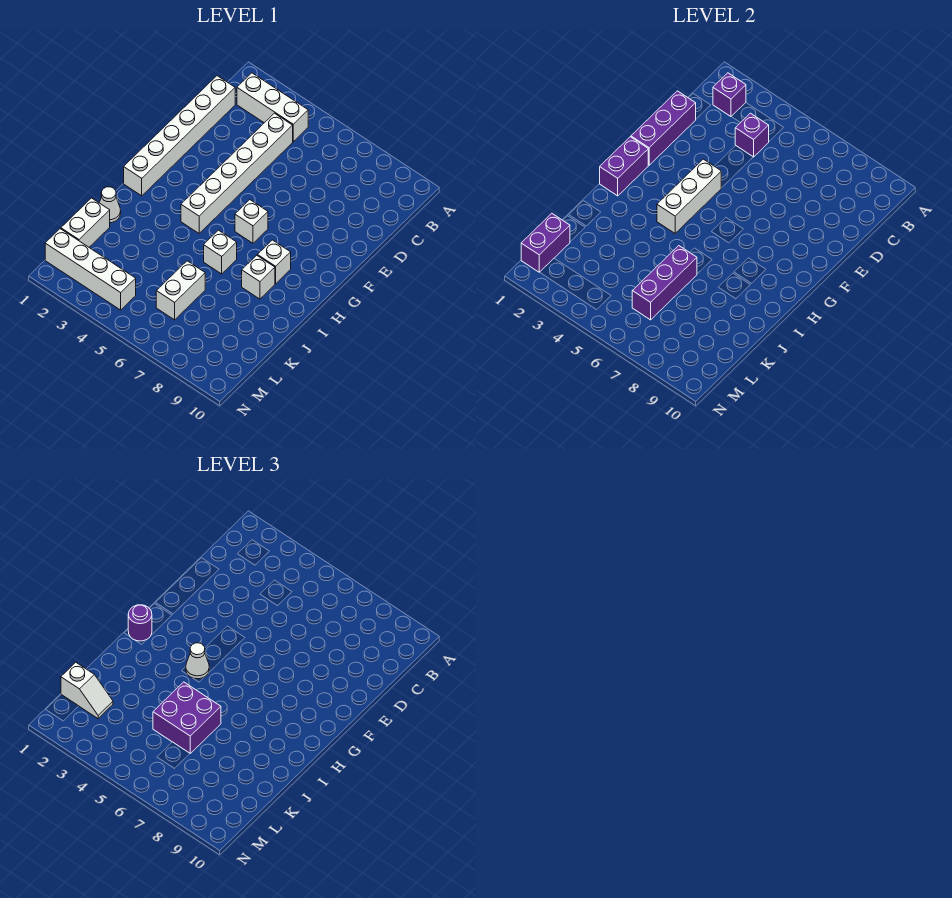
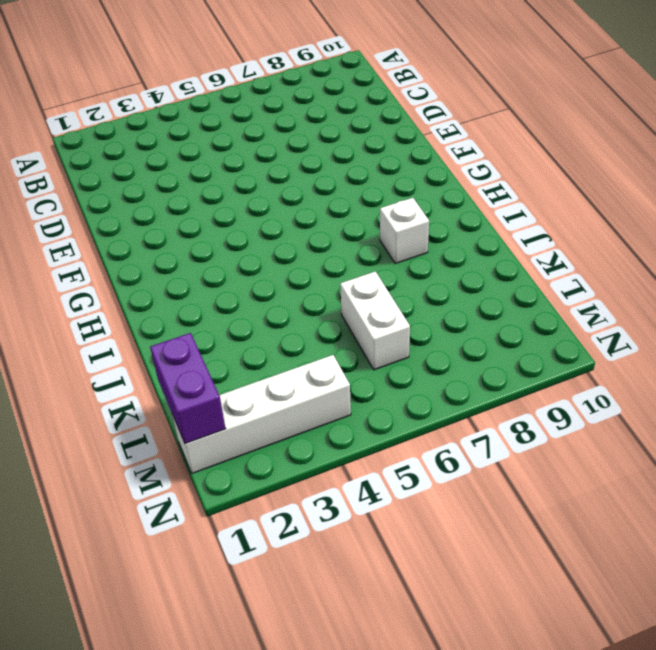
none -> white 1x3 brick [237,73,308,142]
none -> white 1x6 brick [124,76,235,196]
none -> white 1x6 brick [181,113,293,233]

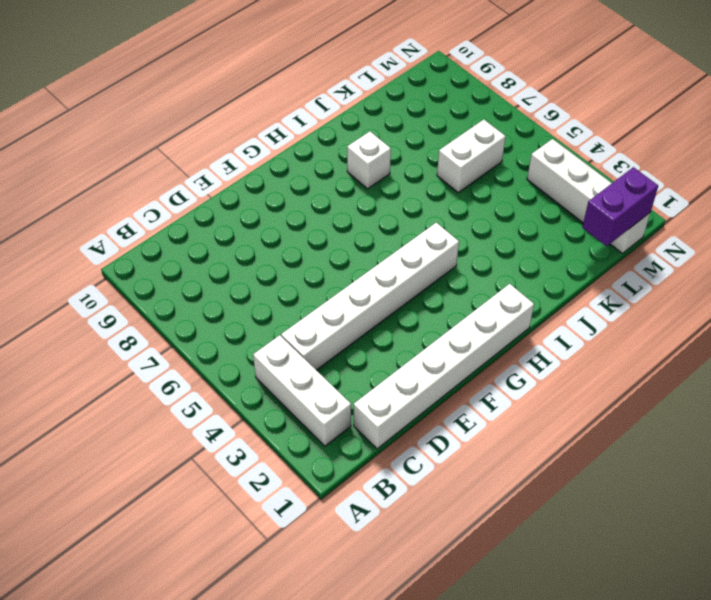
none -> white 1x1 brick [235,200,268,243]
none -> white 1x1 brick [257,240,291,284]
none -> white 1x1 brick [204,230,237,274]

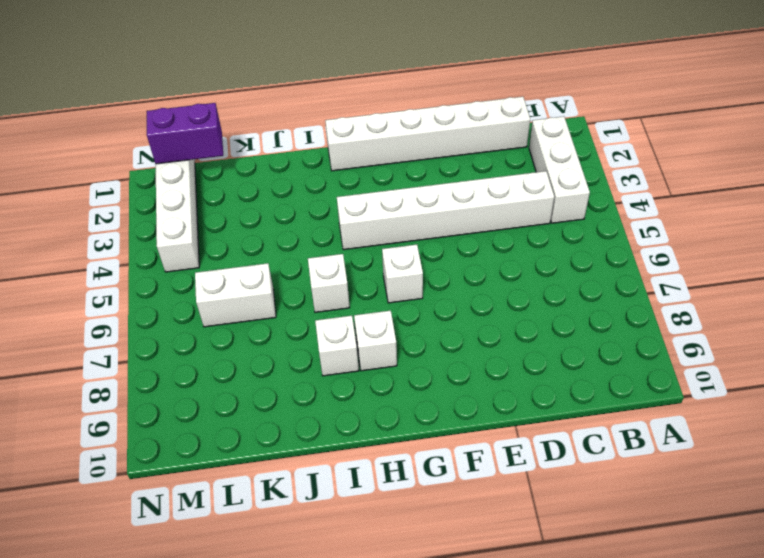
none -> white 1x1 cone [99,187,121,223]
none -> white 1x2 brick [61,198,110,247]
none -> purple 1x1 brick [713,73,746,116]

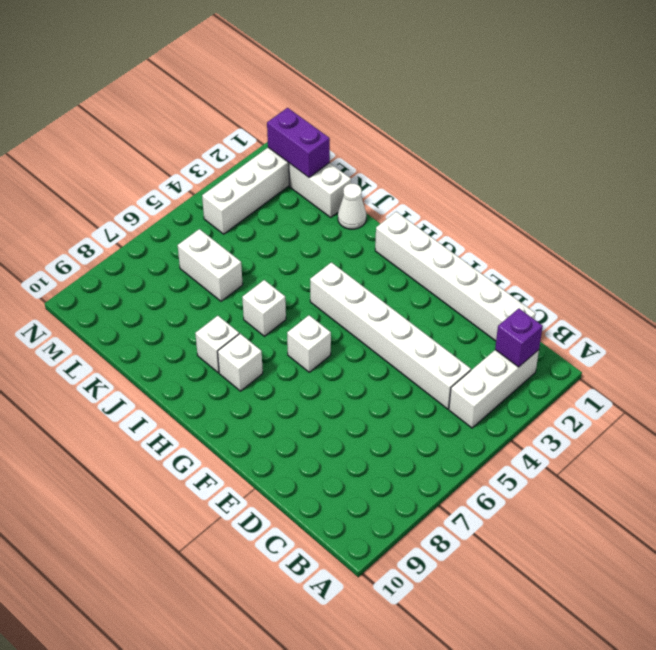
none -> purple 1x1 brick [735,113,769,157]
none -> purple 1x3 brick [631,91,696,165]
none -> white 1x3 brick [657,159,721,233]

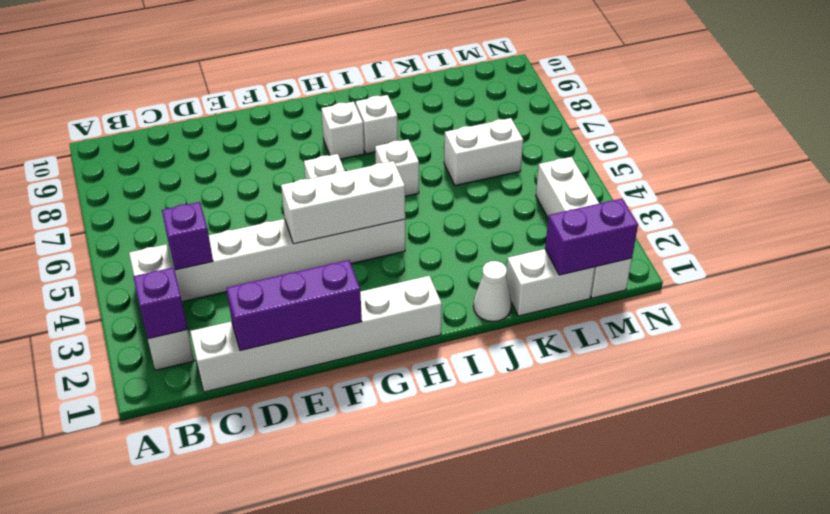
none -> purple 1x2 brick [600,137,648,196]
none -> purple 1x3 brick [632,246,697,320]
none -> purple 1x1 round brick [128,605,152,641]

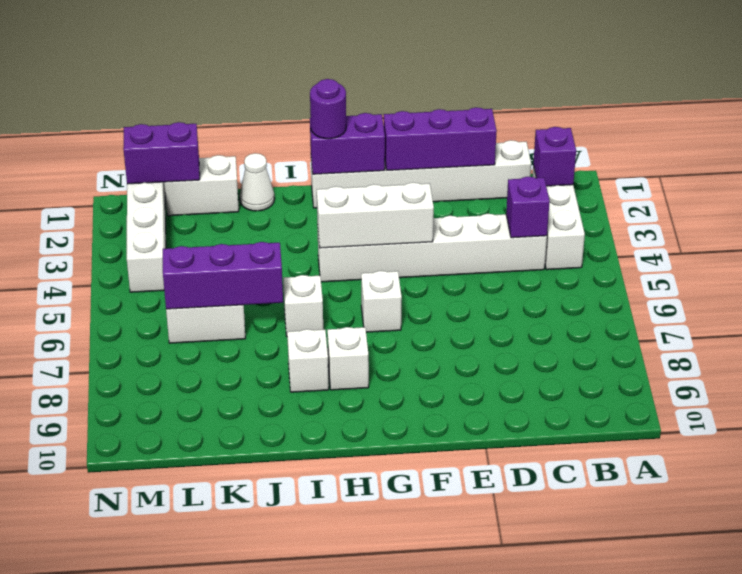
none -> white 1x1 cone [186,643,209,679]
none -> purple 2x2 brick [153,682,221,753]
none -> white 1x2 slope [61,662,113,719]

